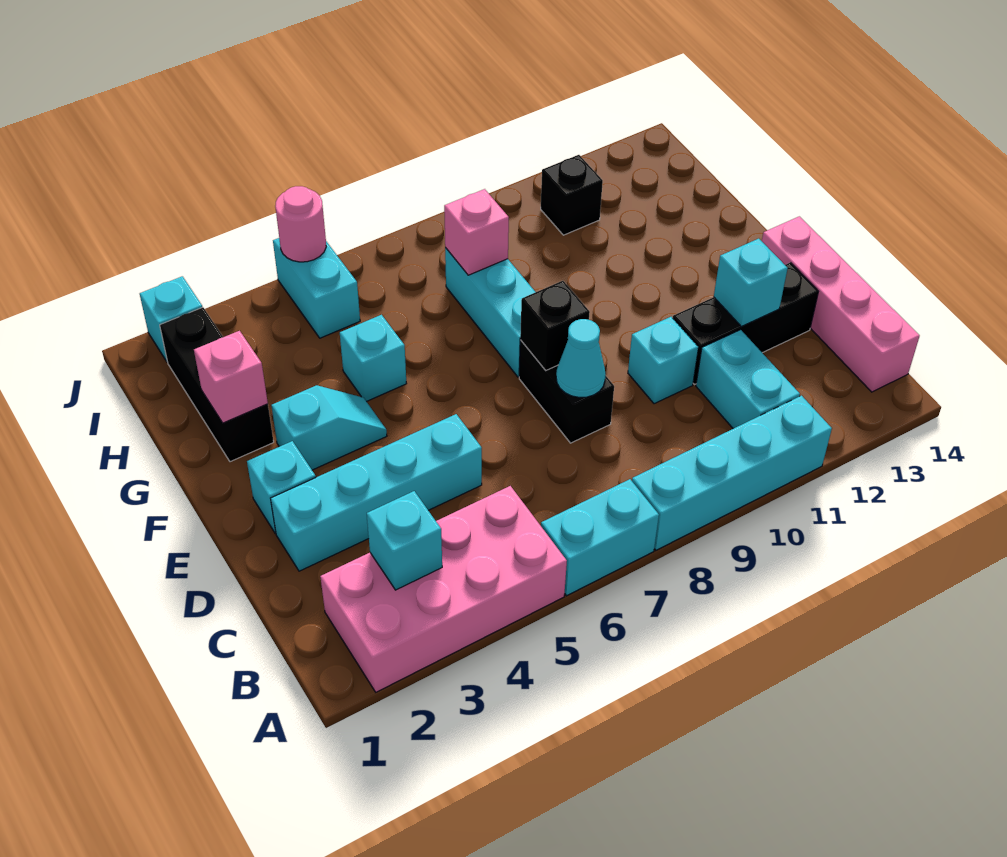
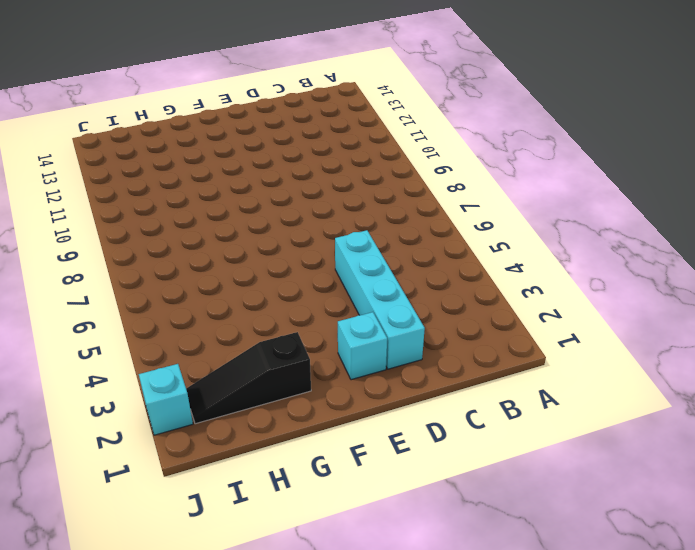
black 1x3 slope [186,332,311,424] -> black 1x3 brick [160,307,274,462]
none -> pink 2x4 brick [320,486,567,692]
none -> cyan 1x2 brick [541,479,659,596]
none -> cyan 1x4 brick [632,396,832,550]

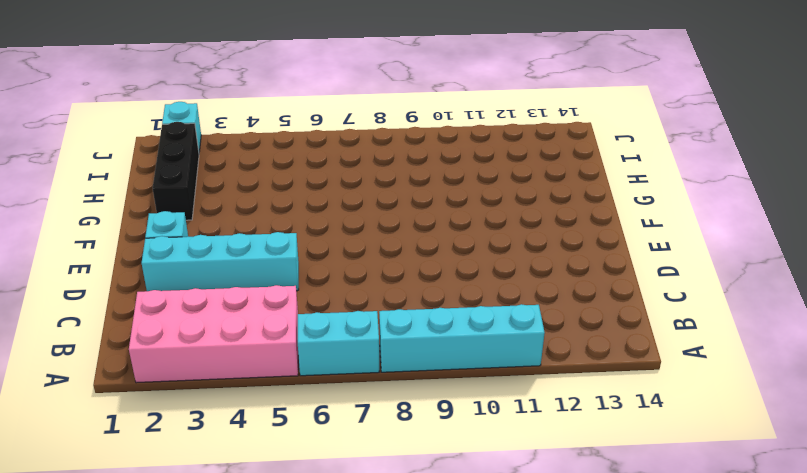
none -> cyan 1x2 brick [696,330,800,429]
none -> pink 1x4 brick [762,216,920,392]
none -> black 1x2 brick [519,340,614,443]

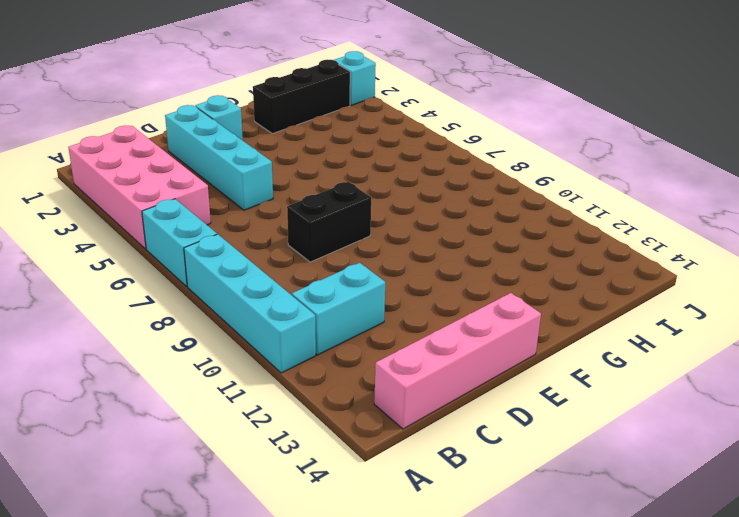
none -> cyan 1x1 brick [628,317,698,404]
none -> black 1x3 brick [673,263,818,384]
none -> cyan 1x2 slope [271,385,387,470]

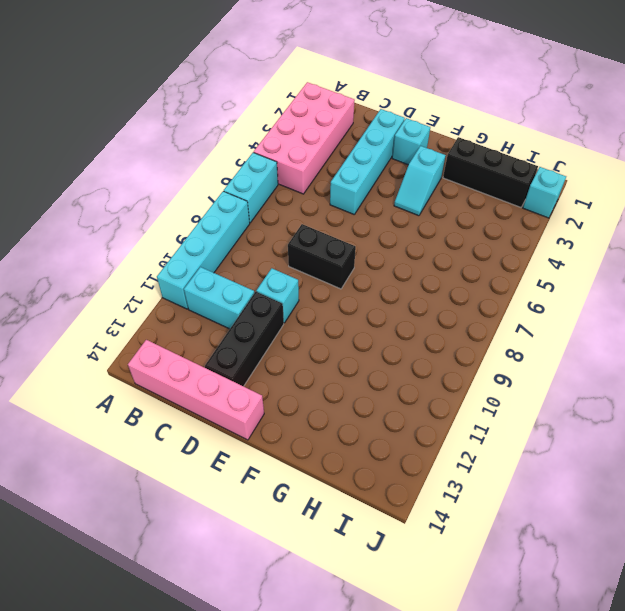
none -> cyan 1x3 brick [445,248,535,377]
none -> cyan 1x1 brick [340,315,407,401]
none -> cyan 1x2 brick [273,238,360,338]

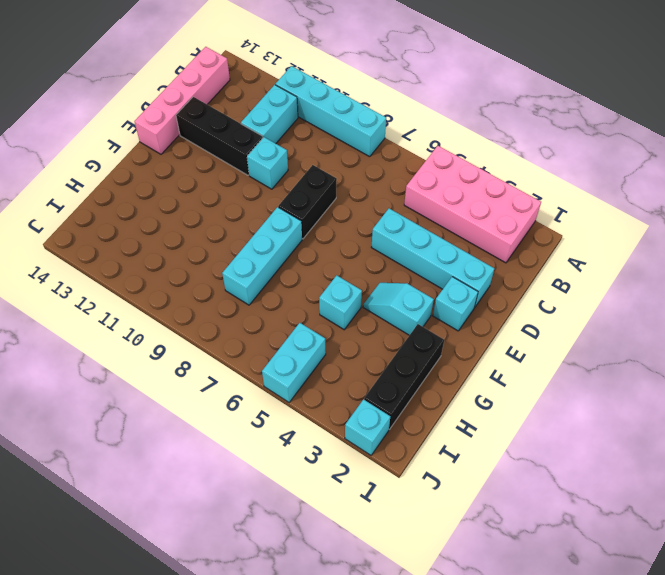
none -> cyan 1x2 brick [541,479,659,596]
none -> black 1x1 brick [541,155,603,235]
none -> cyan 1x1 brick [367,491,442,590]

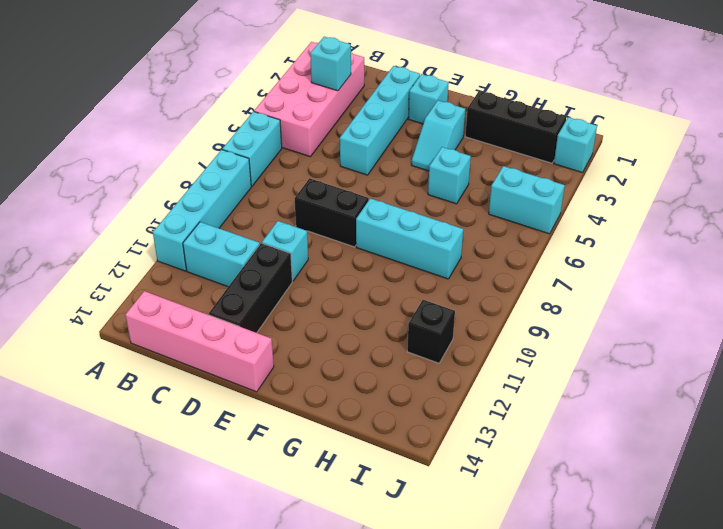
none -> cyan 1x1 cone [556,319,605,398]
none -> cyan 1x1 brick [714,239,788,327]
none -> black 1x1 brick [520,281,590,370]

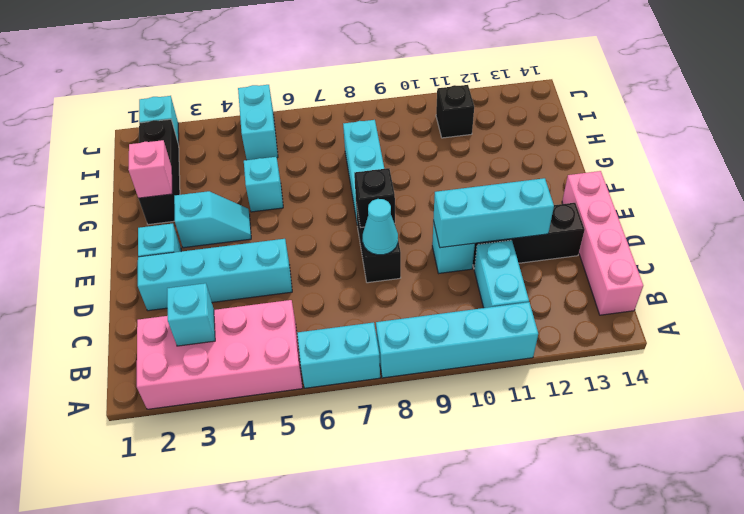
cyan 1x3 brick [433,178,554,248] -> cyan 1x1 brick [714,239,788,327]
none -> pink 1x1 brick [444,189,509,275]
none -> pink 1x1 round brick [275,186,326,262]

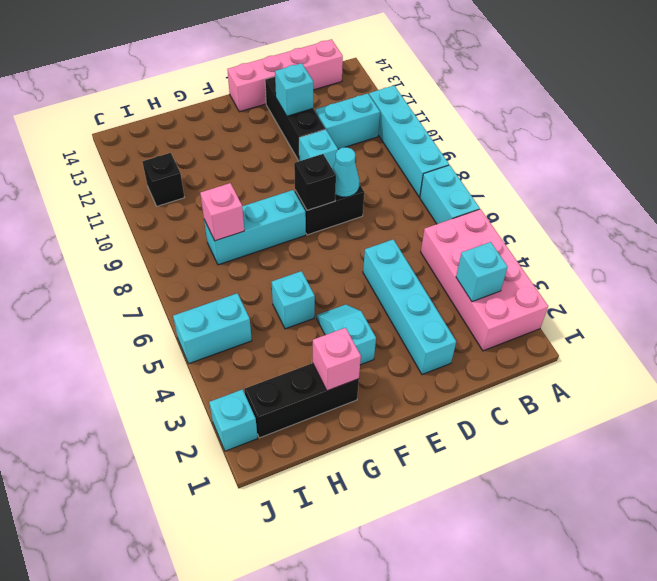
none -> cyan 1x1 brick [247,441,316,533]
none -> pink 1x1 round brick [275,186,326,262]

